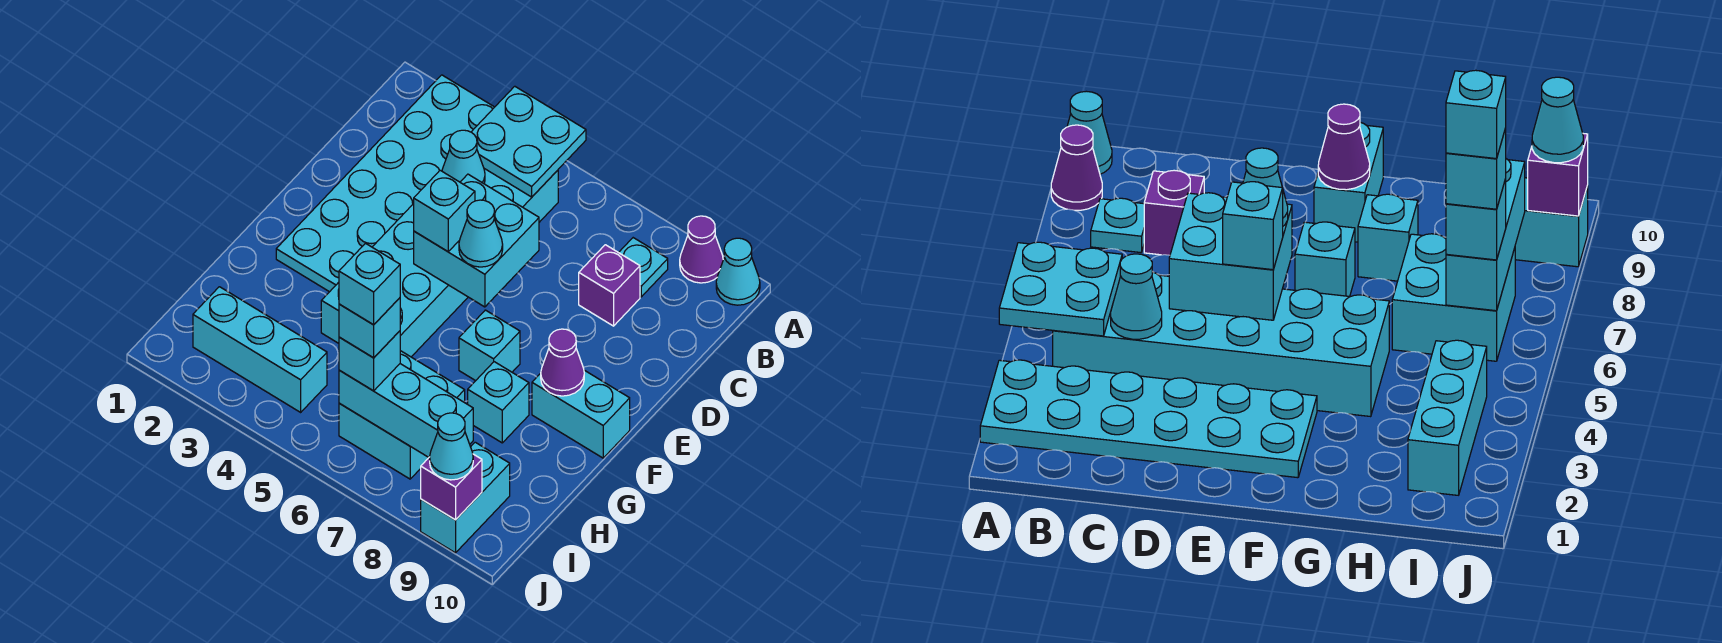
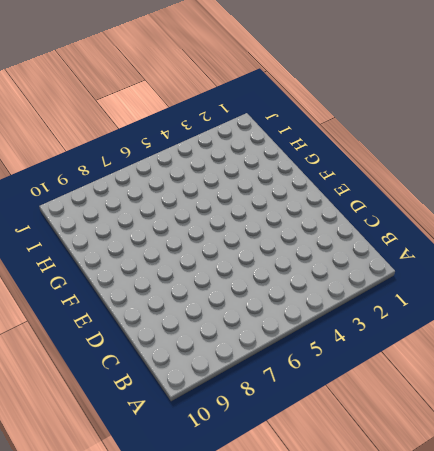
none -> cyan 2x6 plate [276,75,494,292]
none -> purple 1x1 cone [680,216,723,283]
none -> cyan 1x1 cone [716,238,760,305]

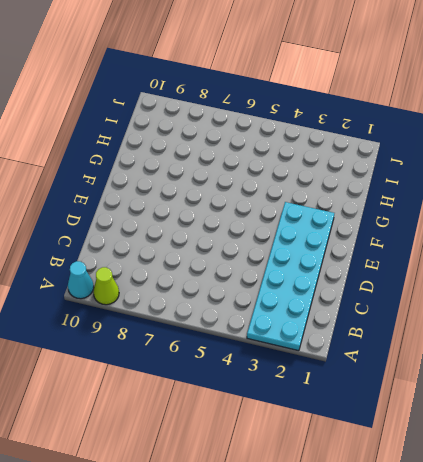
lime 1x1 cone [93,267,119,305] -> purple 1x1 cone [680,216,723,283]
none -> cyan 2x6 brick [321,169,558,357]
none -> cyan 1x1 plate [619,238,668,297]
none -> purple 1x1 brick [579,245,640,326]

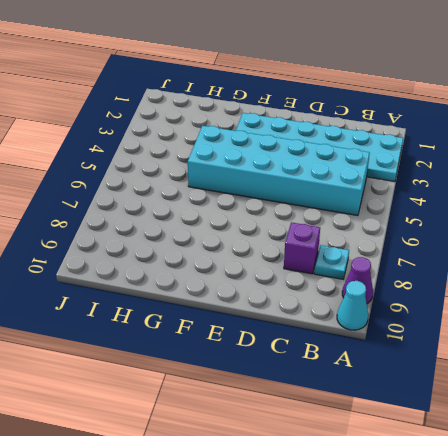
none -> cyan 1x1 brick [459,310,520,381]
none -> cyan 1x2 brick [532,370,630,458]
none -> cyan 1x1 brick [468,362,529,443]

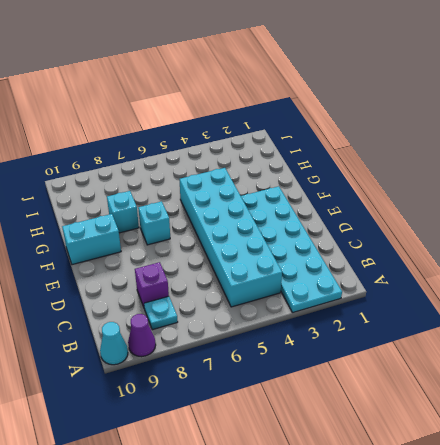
none -> cyan 2x2 brick [339,351,465,479]
none -> cyan 1x3 brick [193,287,327,412]
none -> cyan 1x2 brick [421,442,510,553]

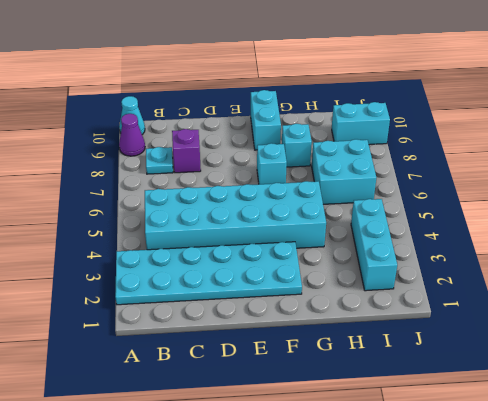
none -> cyan 2x2 plate [472,86,586,197]
none -> cyan 1x1 cone [442,130,485,184]
none -> cyan 2x2 brick [414,174,539,307]

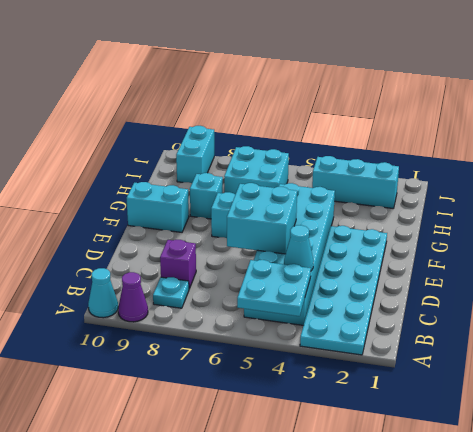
none -> purple 1x1 cone [541,329,584,396]
none -> cyan 1x3 brick [339,364,473,457]
none -> purple 1x1 brick [421,454,482,520]

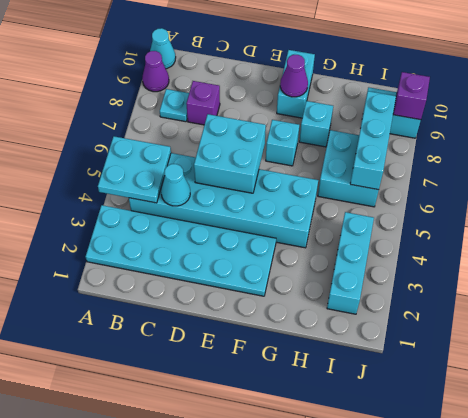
none -> cyan 1x1 brick [414,170,475,252]
none -> cyan 1x1 cone [459,200,503,267]
none -> cyan 1x1 brick [339,331,400,391]

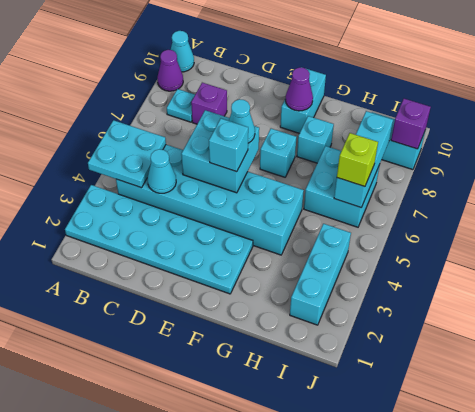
lime 1x1 brick [337,133,378,187] -> cyan 1x1 brick [339,331,400,391]
none -> cyan 1x1 cone [430,413,473,480]
none -> cyan 1x1 brick [339,298,400,358]
none -> cyan 1x1 brick [339,243,400,325]

